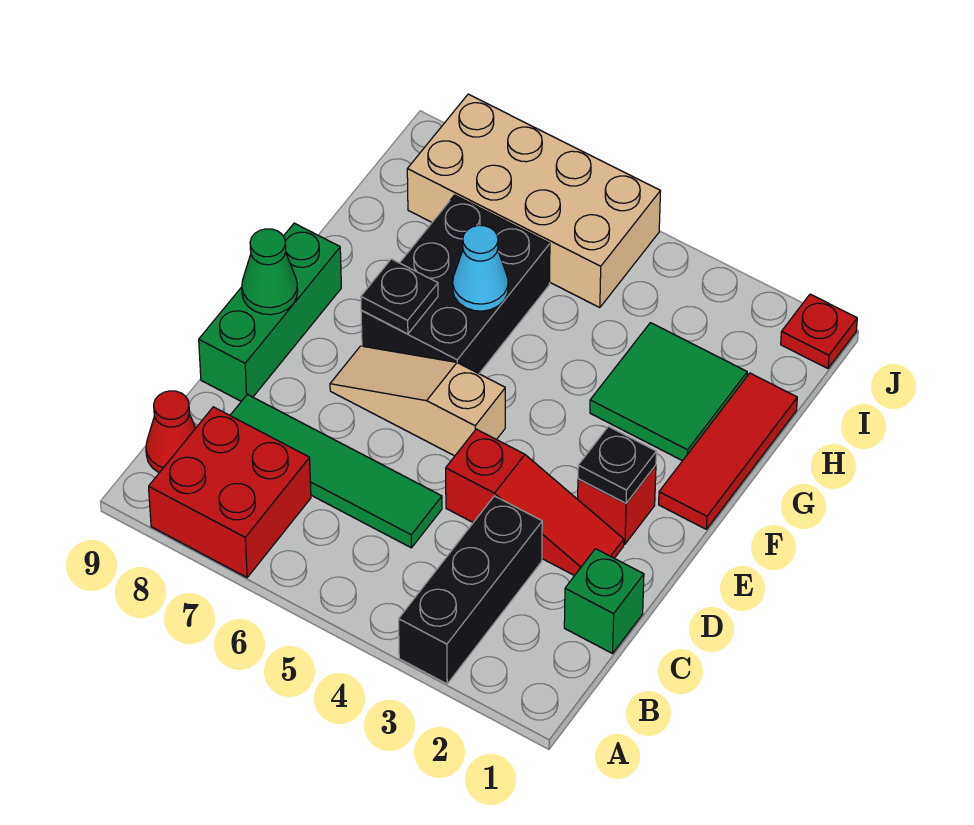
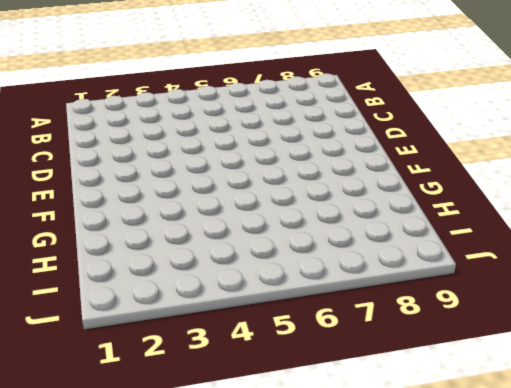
none -> black 1x3 brick [399,496,542,684]
none -> red 2x2 brick [149,407,311,577]
none -> red 1x1 cone [146,391,196,473]

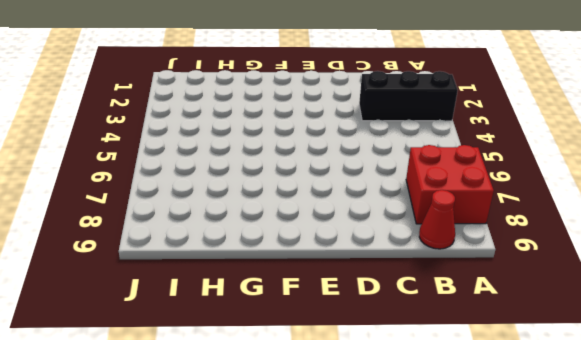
none -> green 1x1 brick [564,549,644,654]
none -> green 1x4 tile [230,394,442,548]
none -> red 1x3 slope [446,429,624,576]

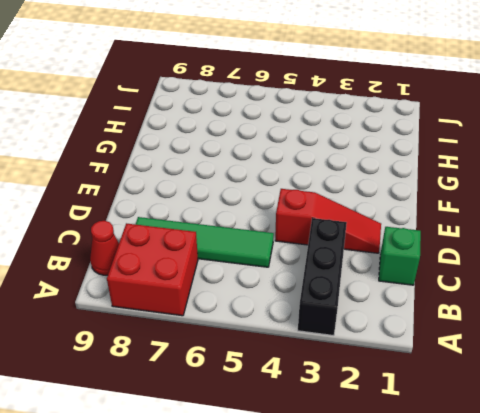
none -> green 1x3 brick [199,223,341,401]
none -> red 1x1 brick [578,465,656,544]
none -> tan 1x3 slope [330,346,505,456]

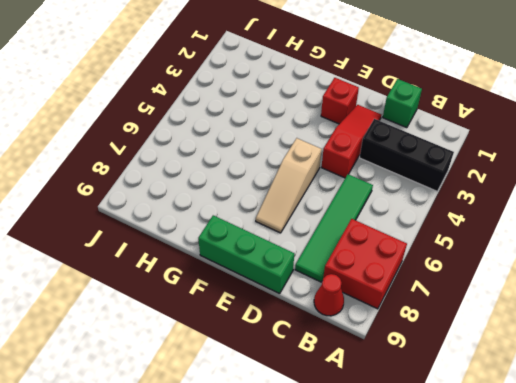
none -> red 1x3 tile [659,373,797,529]
none -> black 2x3 brick [361,195,550,374]
none -> green 2x2 tile [590,323,747,461]

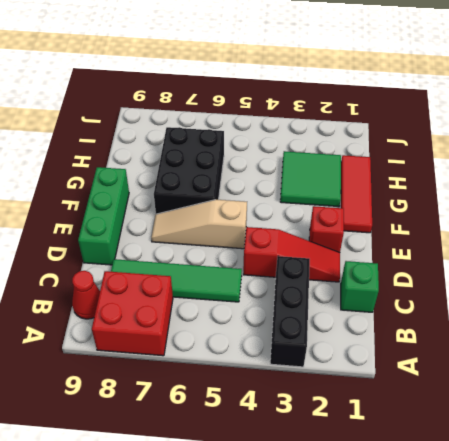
none -> tan 2x4 brick [407,94,661,308]
none -> red 1x1 plate [781,294,857,368]
none -> black 1x1 plate [578,427,656,503]

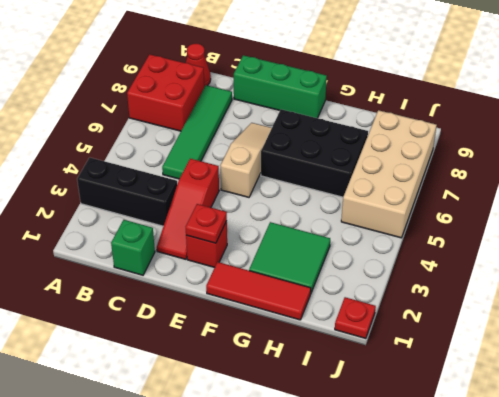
red 1x1 plate [186,204,227,243] -> black 1x1 plate [578,427,656,503]
none -> green 1x1 cone [242,229,298,315]
none -> black 1x1 plate [361,259,438,334]
none -> cyan 1x1 cone [453,225,508,311]

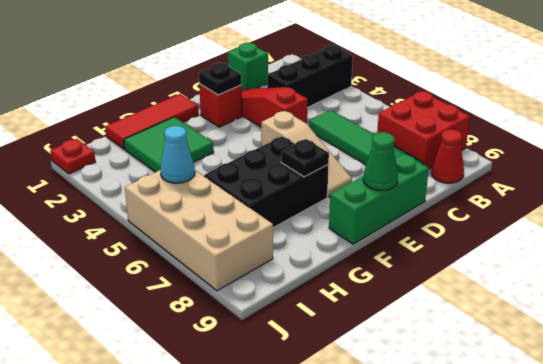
cyan 1x1 cone [160,126,195,183] -> cyan 1x1 cone moved to [453,225,508,311]

